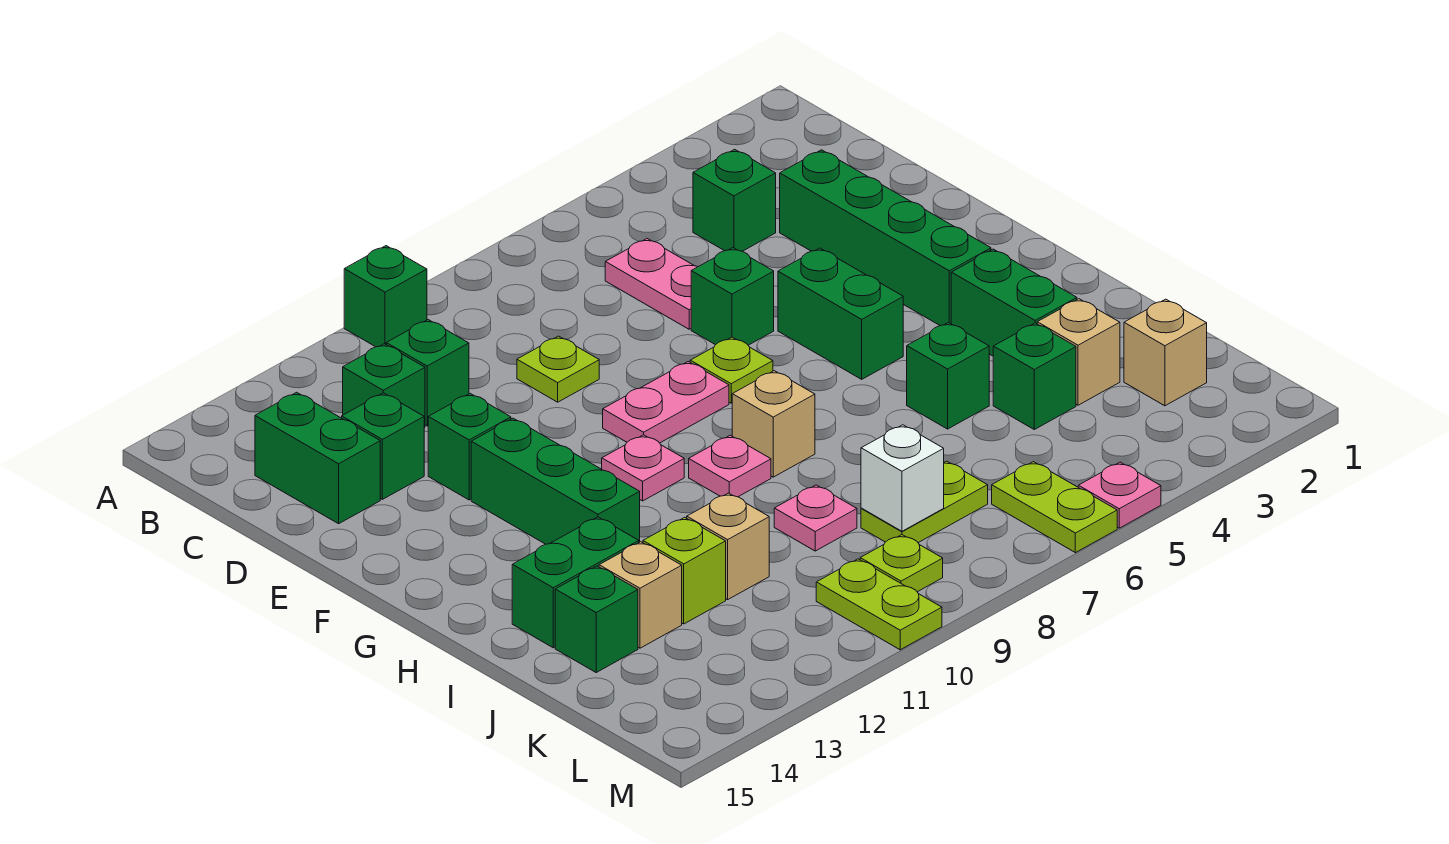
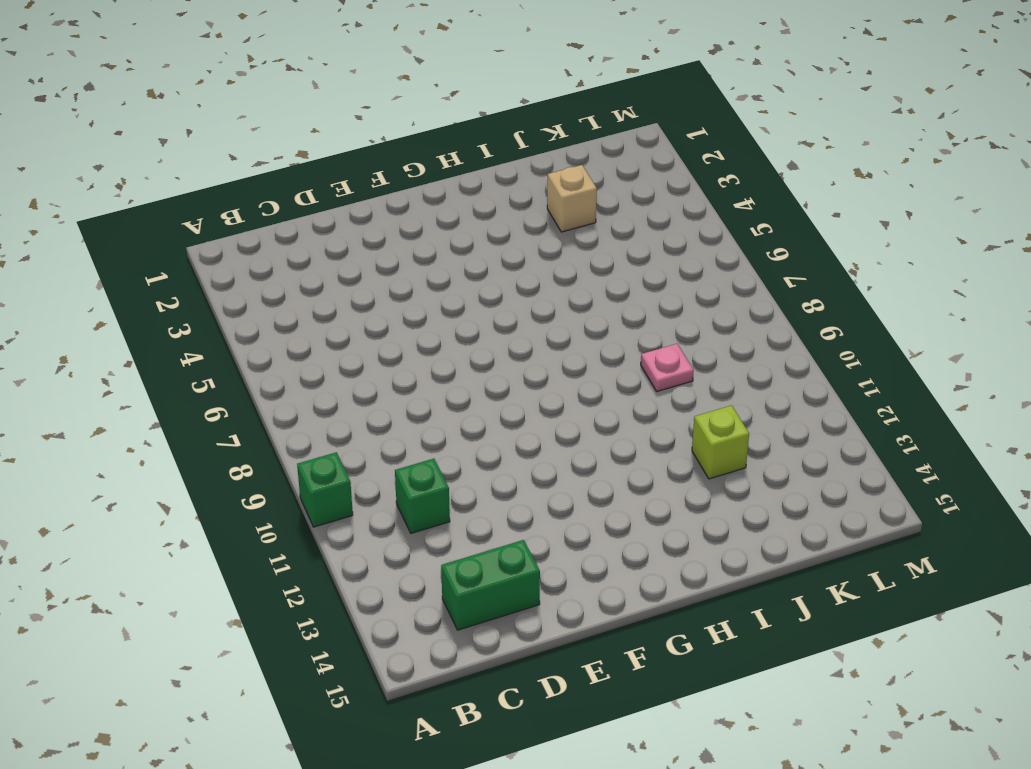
none -> green 1x1 brick [693,149,776,251]
none -> pink 1x2 plate [605,239,697,329]
none -> green 1x1 brick [343,344,425,428]
none -> green 1x4 brick [780,150,991,326]

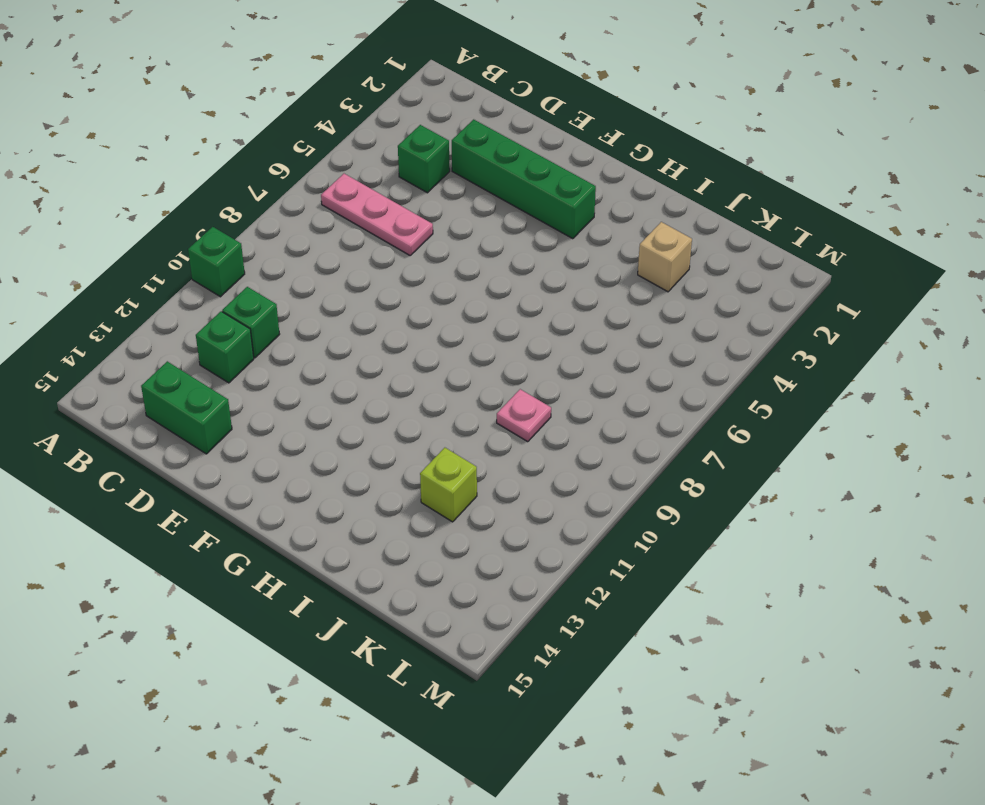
pink 1x3 plate [321,174,433,255] -> pink 1x2 plate [605,239,697,329]
none -> lime 1x1 plate [517,336,599,402]
none -> green 1x1 brick [342,393,424,499]
none -> green 1x1 brick [691,248,774,345]
none -> green 1x1 brick [428,394,511,500]

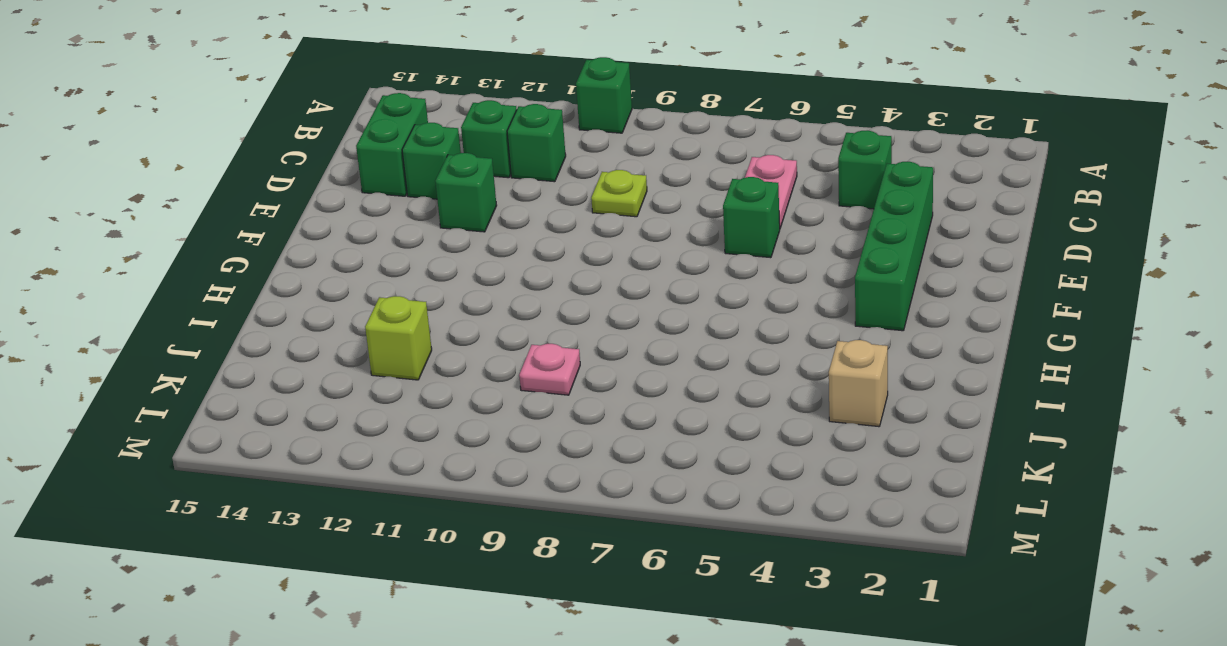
none -> green 1x2 brick [778,248,903,379]
none -> lime 1x1 plate [690,337,773,403]
none -> pink 1x2 plate [603,362,729,443]
none -> green 1x3 brick [471,418,640,544]

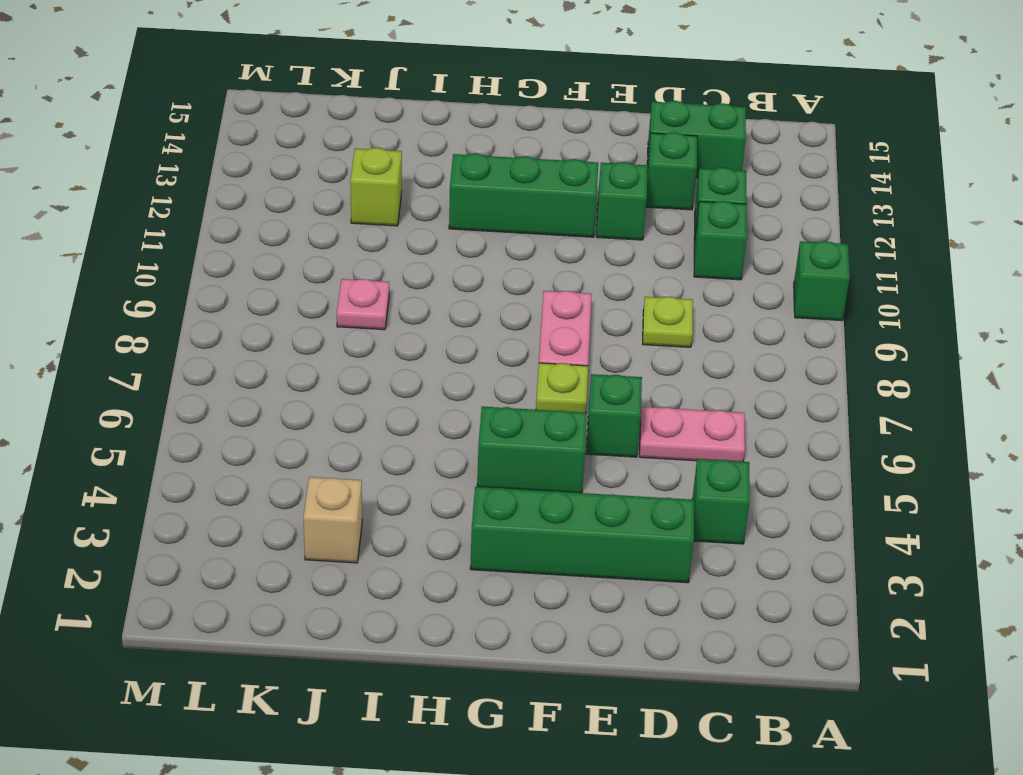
none -> pink 1x1 plate [602,435,684,501]
none -> green 1x2 brick [951,249,1077,356]
none -> tan 1x1 brick [732,371,815,477]
none -> pink 1x1 plate [689,435,771,497]

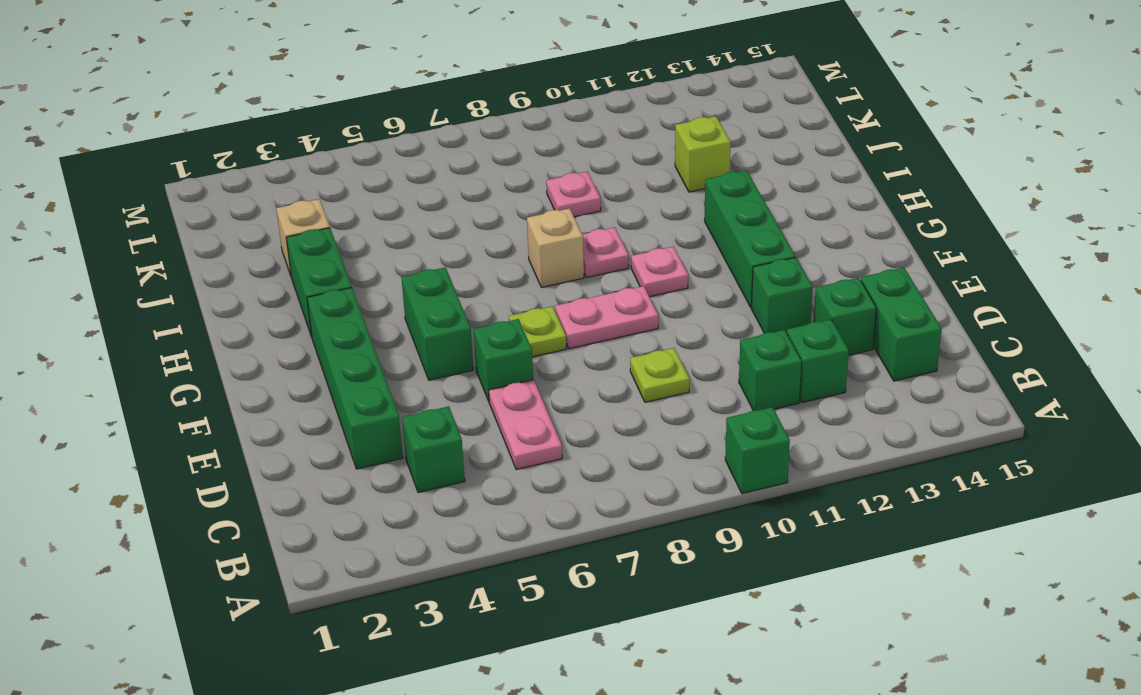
none -> green 1x1 brick [907,323,989,429]
none -> green 1x2 brick [512,517,639,648]
none -> green 1x1 brick [993,323,1076,429]
none -> tan 1x1 brick [687,493,769,600]

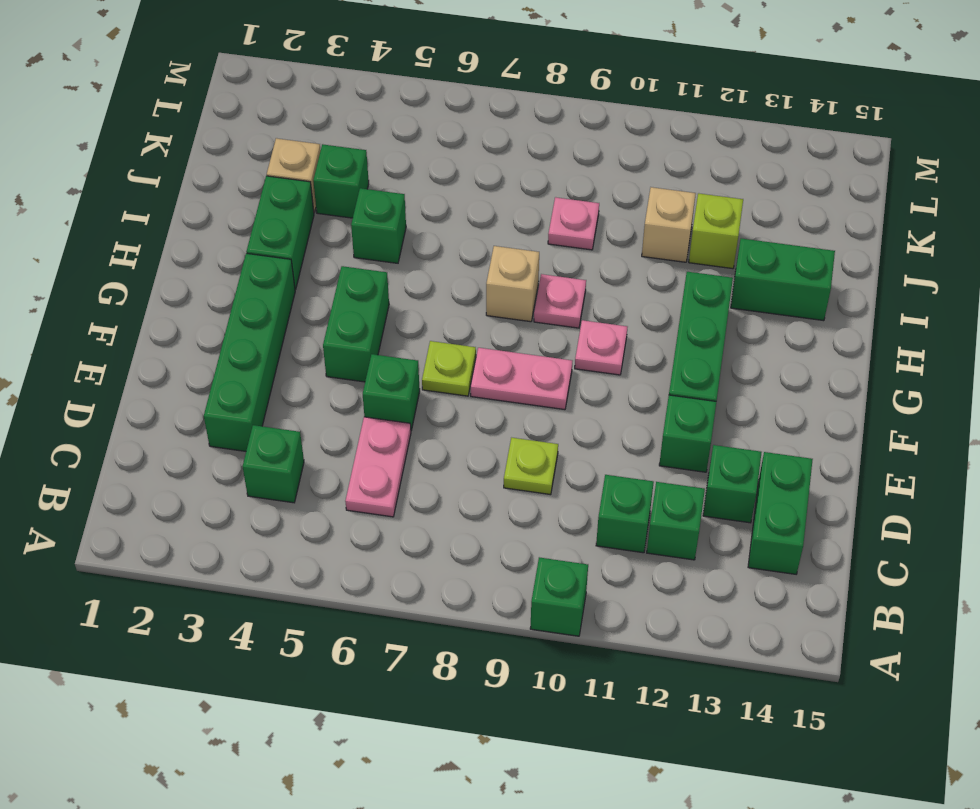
none -> tan 1x1 brick [599,542,682,648]
none -> green 1x1 brick [555,566,638,672]
none -> tan 1x1 brick [1124,299,1207,406]
none -> lime 1x2 plate [861,461,988,543]

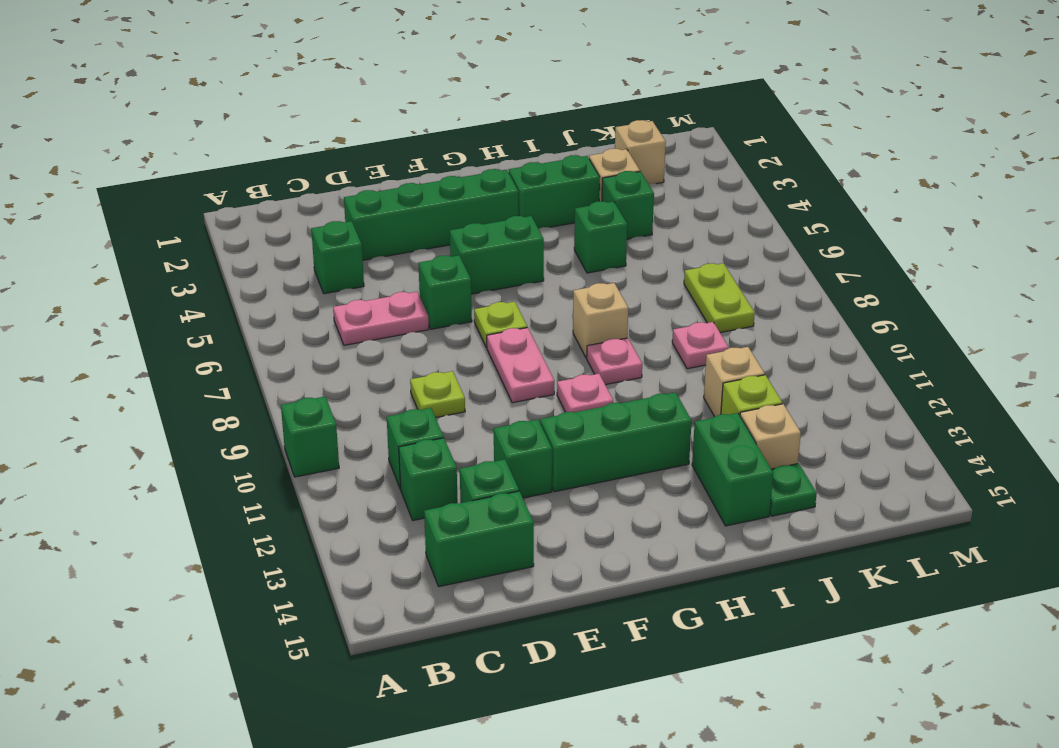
green 1x1 plate [770,463,817,516] -> green 1x1 brick [555,566,638,672]
none -> lime 1x2 plate [992,462,1117,553]
none -> lime 1x1 plate [860,535,943,592]
none -> lime 1x2 plate [816,559,942,650]
none -> pink 1x1 plate [1078,462,1161,528]

